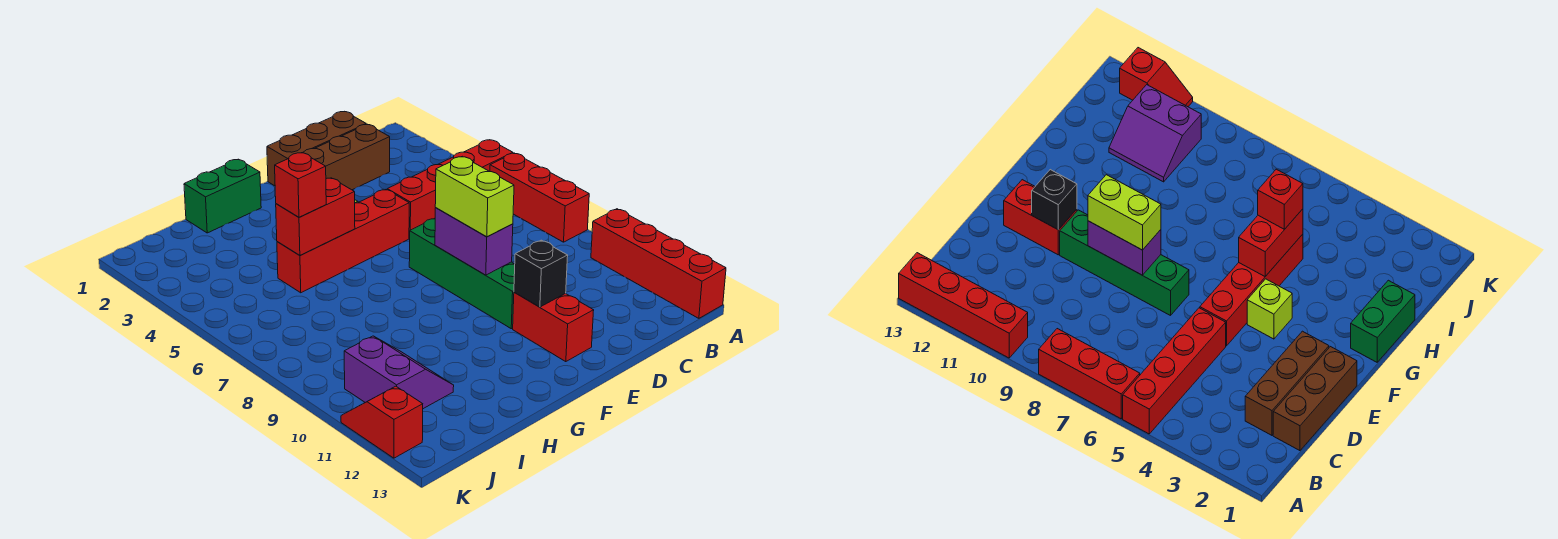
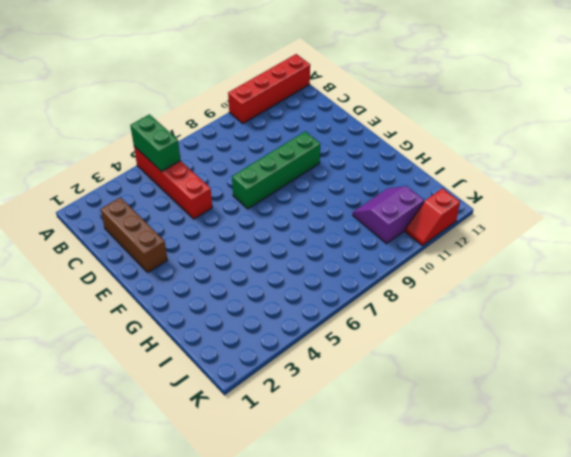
green 1x2 brick [130,114,180,172] -> green 1x2 brick moved to [184,159,261,233]
none -> red 1x3 brick [490,153,589,242]
none -> brown 1x3 brick [267,112,366,186]
none -> red 1x4 brick [277,190,409,293]

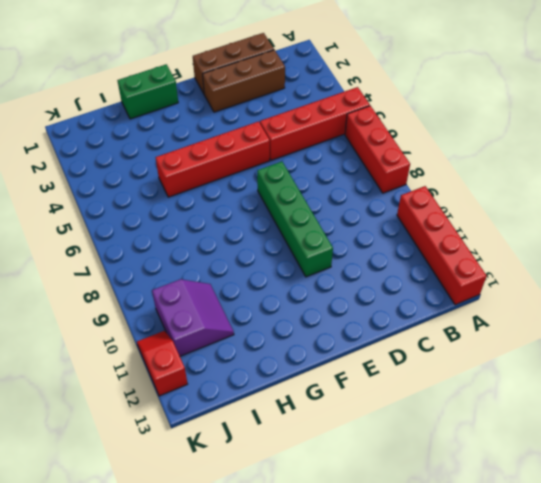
none -> red 1x2 brick [513,292,594,362]
none -> lime 1x1 brick [1247,279,1292,339]
none -> purple 1x2 brick [435,208,513,275]

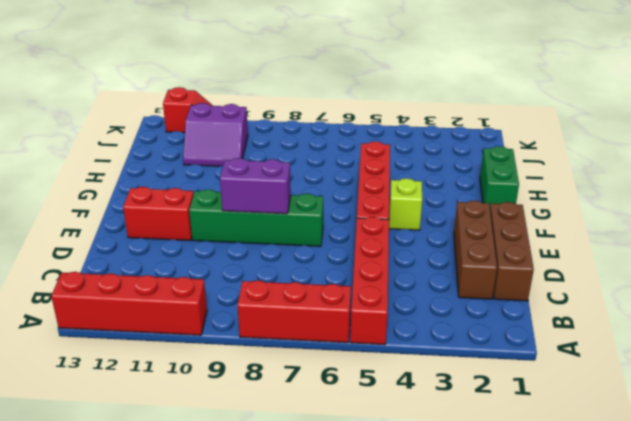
none -> black 1x1 brick [514,240,568,307]
none -> red 1x2 brick [276,178,355,255]
none -> lime 1x2 brick [435,156,514,237]

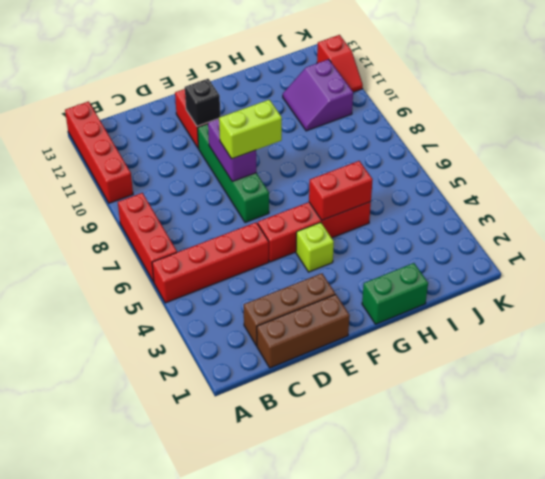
lime 1x2 brick [219,100,282,159] -> lime 1x2 brick turned to [435,156,514,237]
none -> red 1x1 brick [275,153,326,217]

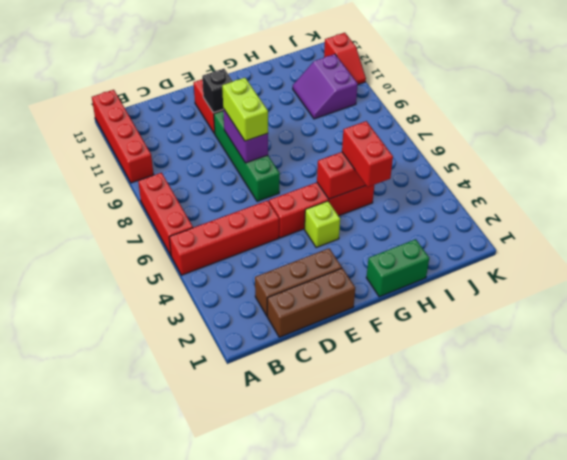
red 1x2 brick [342,121,393,187] -> red 1x1 brick [275,153,326,217]

